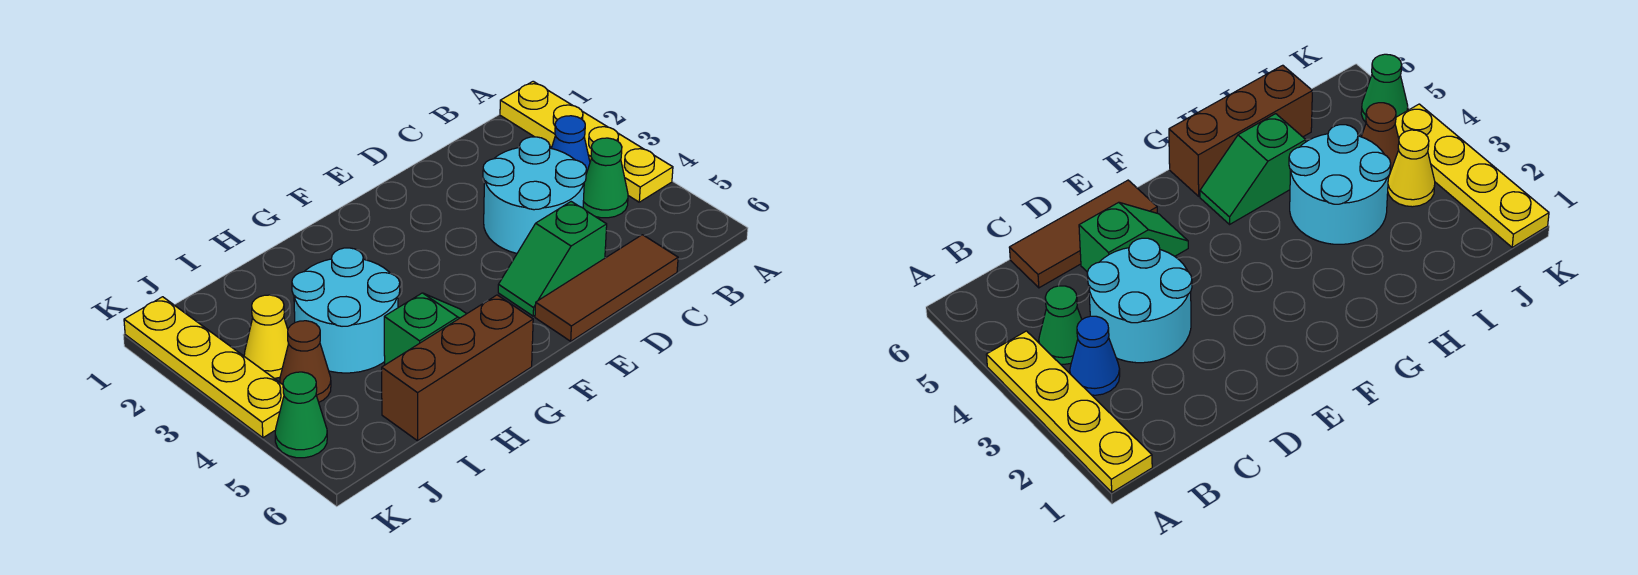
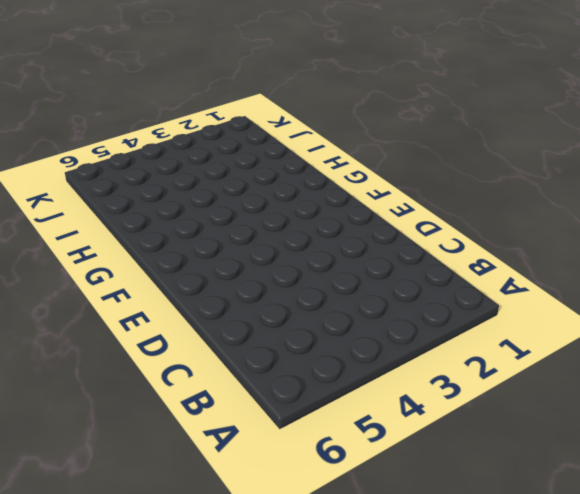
none -> yellow 1x4 plate [500,81,673,202]
none -> blue 1x1 cone [552,116,590,173]
none -> green 1x1 cone [583,138,628,218]

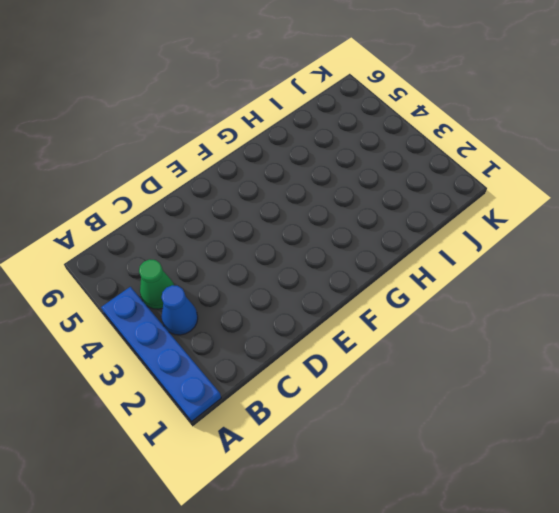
blue 1x4 plate [101,287,221,422] -> yellow 1x4 plate [500,81,673,202]
none -> cyan 2x2 round brick [483,137,586,253]
none -> brown 1x3 tile [535,235,678,341]
none -> green 1x2 slope [498,202,607,316]

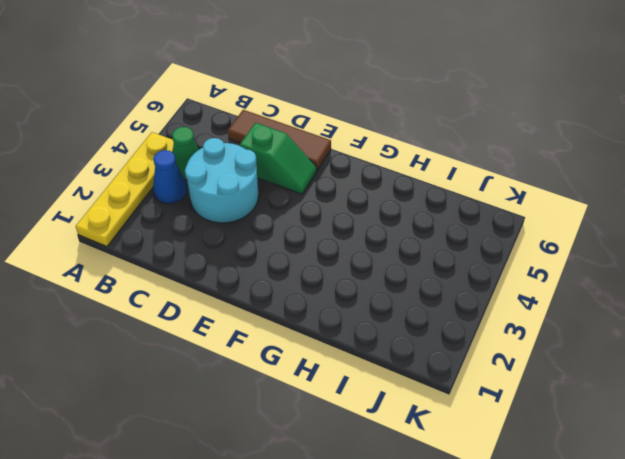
none -> green 1x2 slope [384,293,466,365]
none -> brown 1x3 brick [382,295,533,441]
none -> cyan 2x2 round brick [292,248,400,373]

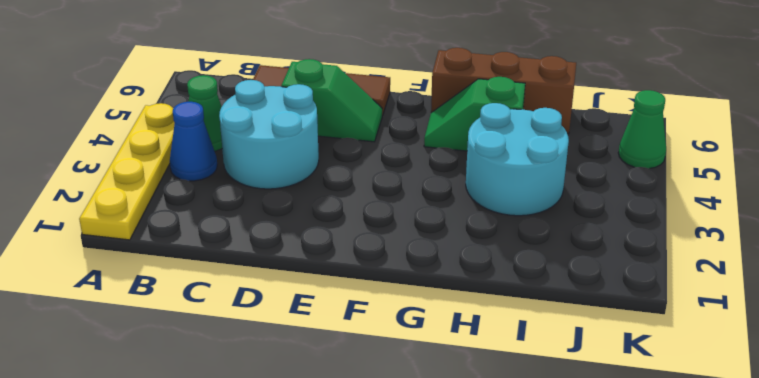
none -> yellow 1x1 cone [244,295,288,378]
none -> brown 1x1 cone [280,321,331,402]
none -> yellow 1x4 plate [124,297,284,438]

